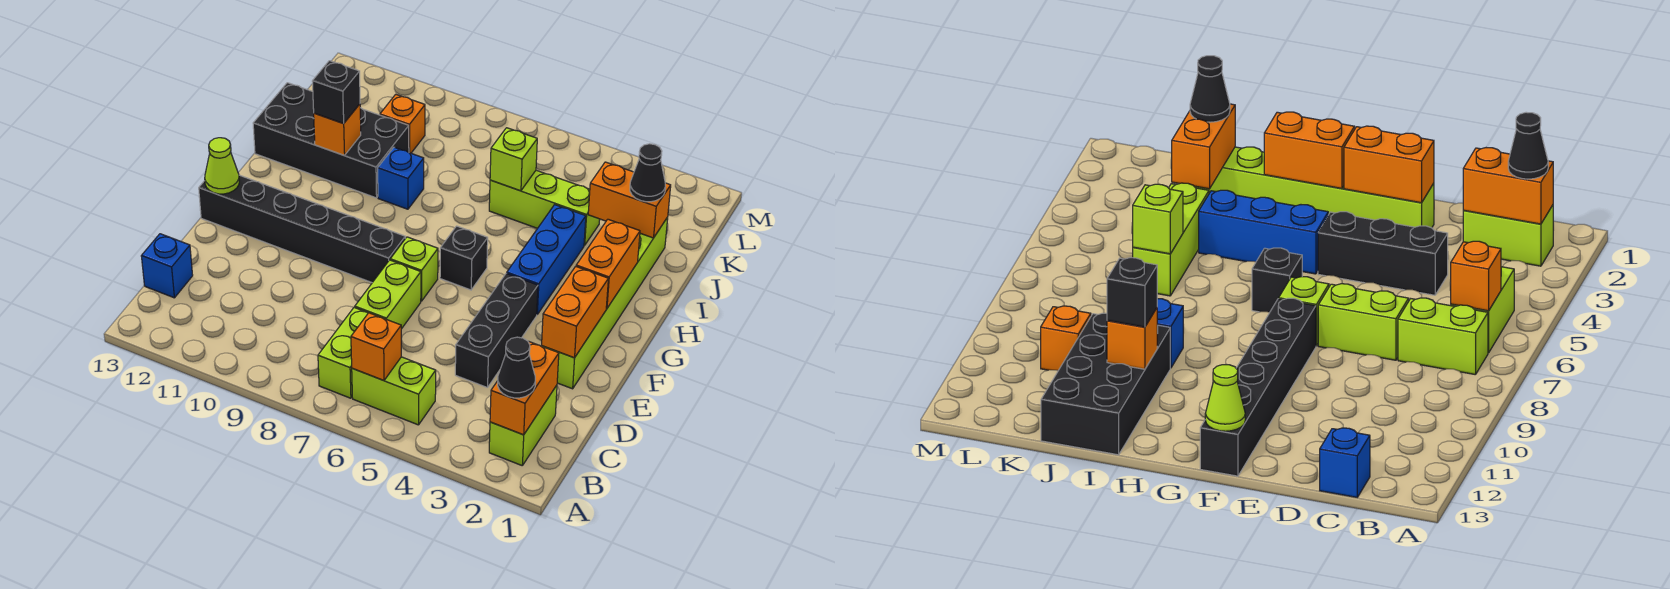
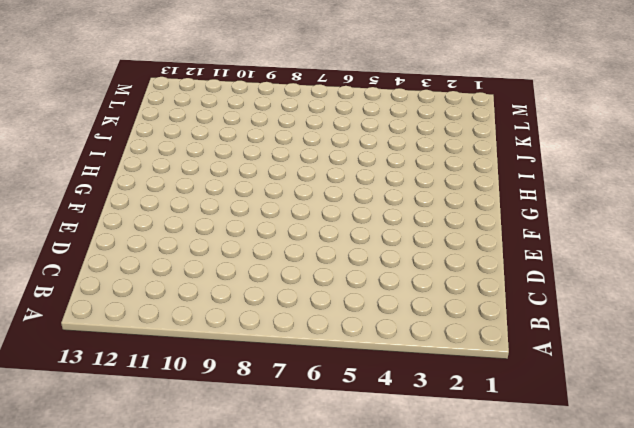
none -> lime 1x2 brick [489,385,557,465]
none -> lime 1x2 brick [352,357,436,425]
none -> lime 1x2 brick [318,307,368,398]

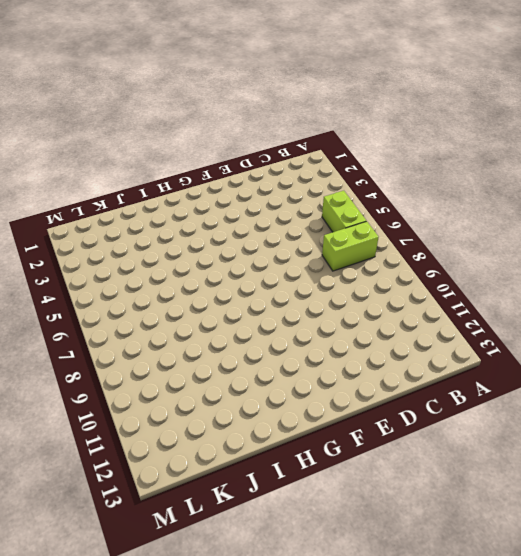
none -> lime 1x2 brick [489,385,557,465]
none -> blue 1x1 brick [141,234,193,298]
none -> black 1x3 brick [455,273,538,388]

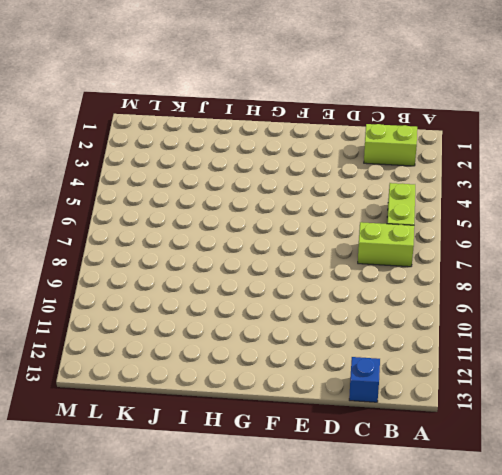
none -> black 1x3 brick [455,273,538,388]
none -> lime 1x2 brick [355,260,421,329]
none -> lime 1x6 brick [542,217,668,389]

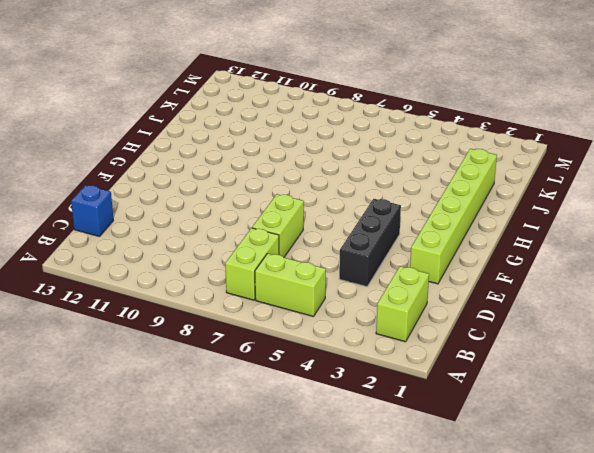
none -> lime 1x1 brick [390,237,438,301]
none -> black 1x6 brick [199,175,405,283]
none -> blue 1x3 brick [507,205,586,314]

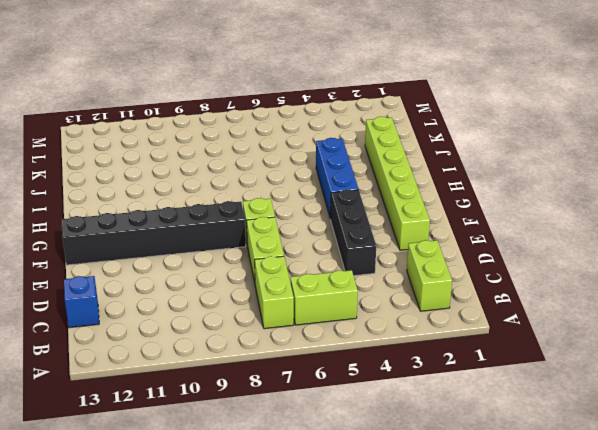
none -> black 1x1 brick [440,226,488,290]
none -> blue 1x1 brick [378,147,424,209]
none -> black 2x4 brick [253,83,409,198]

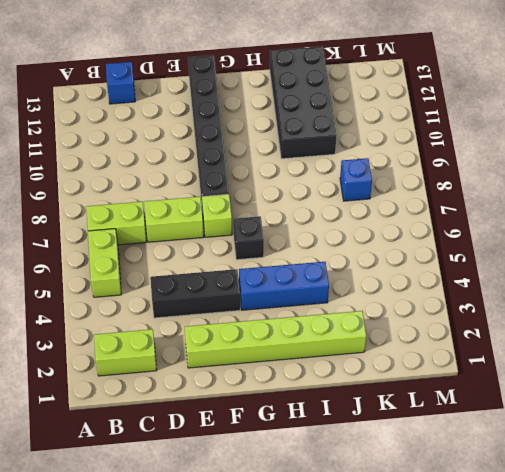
blue 1x1 brick [340,158,372,201] -> blue 1x1 brick moved to [378,147,424,209]
none -> lime 1x3 brick [489,170,600,245]
none -> orange 1x1 brick [380,94,425,153]
none -> orange 1x2 brick [490,341,559,435]

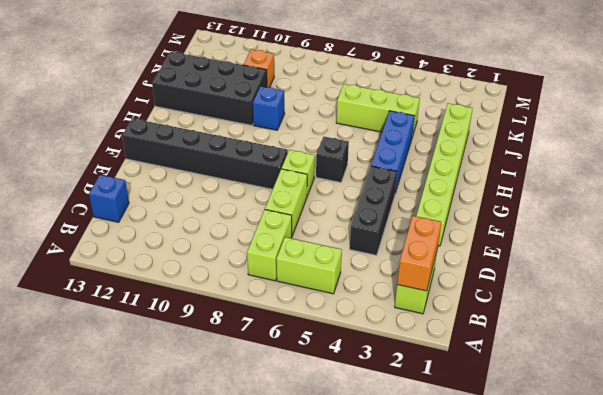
none -> orange 1x1 brick [351,313,401,381]
none -> orange 1x2 brick [542,266,608,358]
none -> lime 1x1 cone [205,138,239,194]

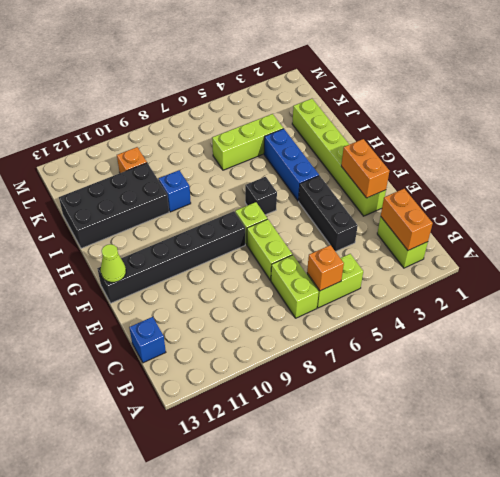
none -> orange 1x2 brick [576,219,640,309]
none -> orange 1x1 brick [314,104,361,155]
none -> orange 1x2 brick [588,162,671,238]

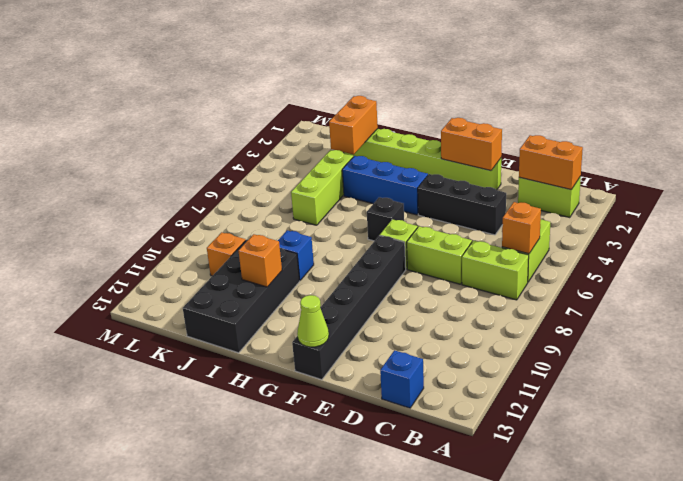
none -> orange 1x2 brick [576,219,640,309]
none -> lime 1x1 brick [490,128,537,191]
none -> black 1x1 cone [498,337,535,398]

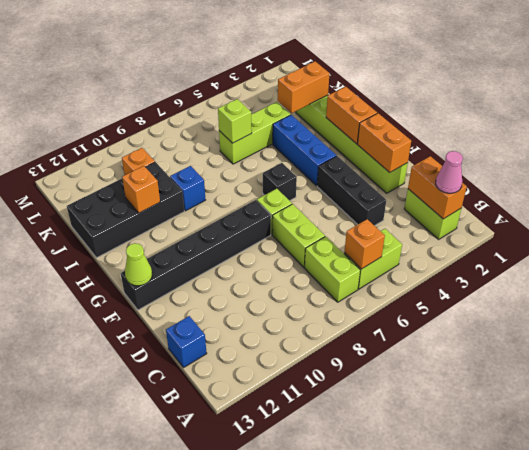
pink 1x1 cone [436,151,463,193] -> black 1x1 cone [498,337,535,398]
none -> black 1x1 brick [312,61,360,124]
none -> black 1x1 cone [630,144,665,202]

